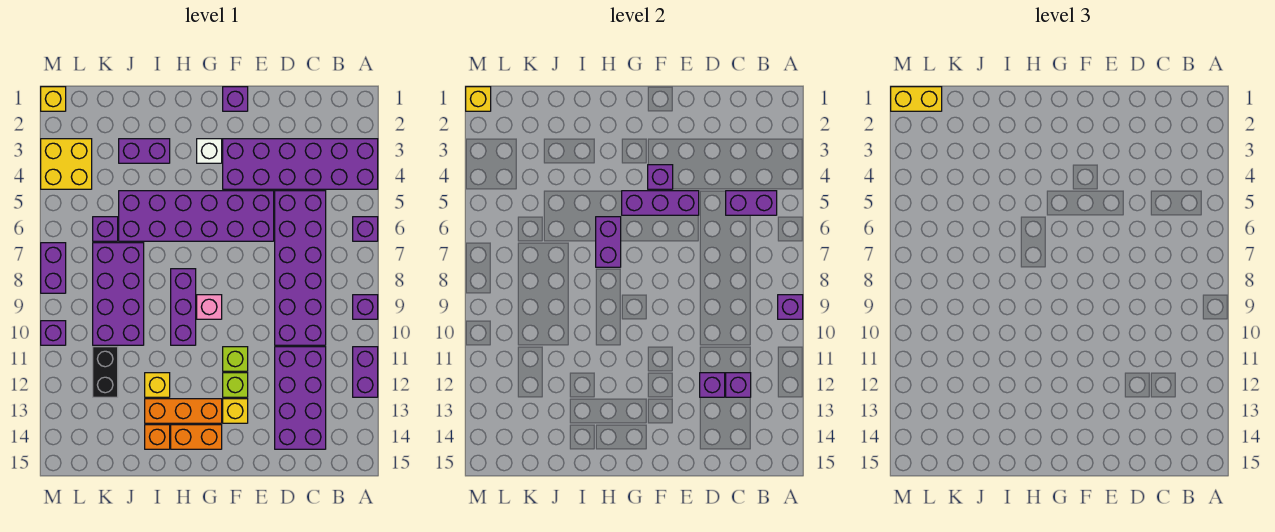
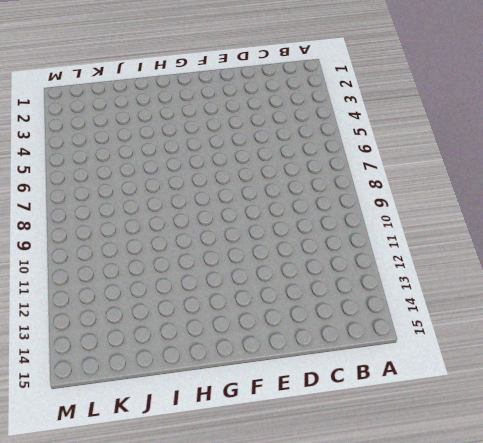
none -> purple 2x6 brick [223,139,378,189]
none -> purple 1x1 brick [353,217,378,241]
none -> purple 1x1 brick [353,295,378,319]
none -> purple 1x2 brick [353,347,378,397]

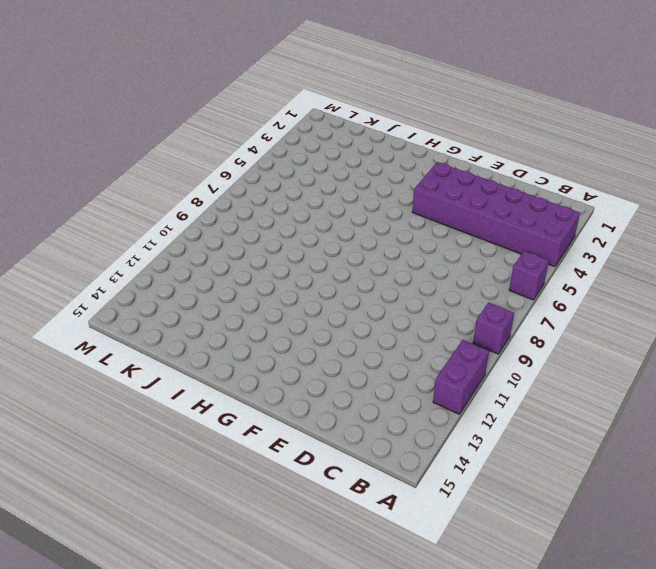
none -> purple 2x6 brick [275,191,326,345]
none -> purple 2x4 brick [275,347,326,449]
none -> purple 2x6 brick [119,191,274,241]
none -> purple 1x1 brick [223,87,248,111]

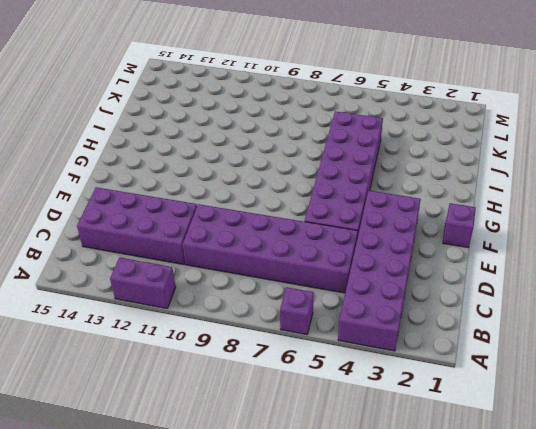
none -> purple 1x1 brick [353,295,378,319]
none -> lime 1x1 brick [223,347,248,371]
none -> lime 1x1 brick [223,373,248,397]
none -> yellow 1x1 brick [223,399,248,423]

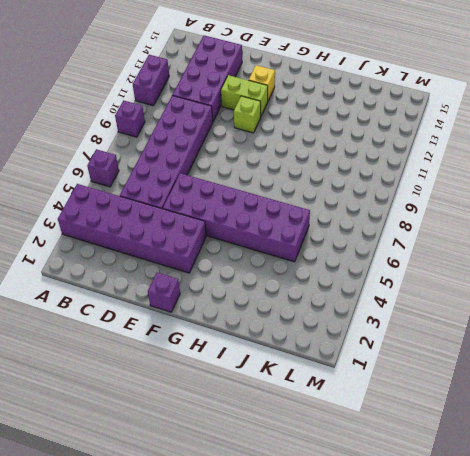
lime 1x2 brick [221,75,268,116] -> lime 1x1 brick [223,373,248,397]
none -> white 1x1 brick [197,139,222,163]
none -> pink 1x1 brick [197,295,222,319]
none -> orange 1x3 brick [145,399,222,423]
none -> orange 1x2 brick [171,425,222,449]

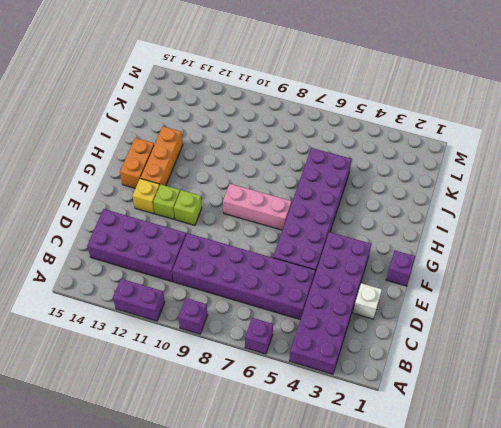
white 1x1 brick [353,283,382,319] -> white 1x1 brick moved to [197,139,222,163]
pink 1x3 brick [223,184,291,230] -> pink 1x1 brick [197,295,222,319]
none -> purple 1x3 brick [171,269,196,345]
none -> purple 1x2 brick [119,139,170,163]
none -> yellow 1x1 brick [145,373,170,397]
none -> orange 1x1 brick [145,425,170,449]

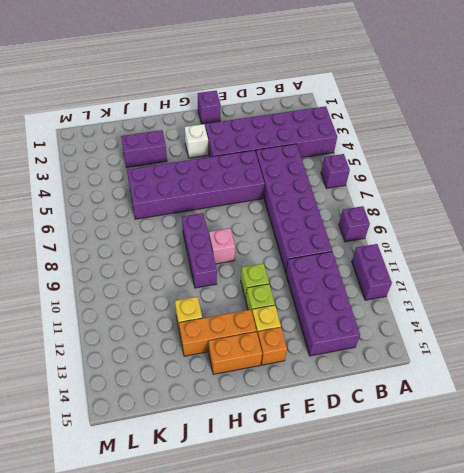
orange 1x1 brick [258,327,287,365] -> orange 1x1 brick moved to [145,425,170,449]
none -> purple 2x4 brick [93,243,144,345]
none -> purple 1x1 brick [93,217,118,241]
none -> black 1x2 brick [93,347,118,397]
none -> yellow 2x2 brick [41,139,92,189]

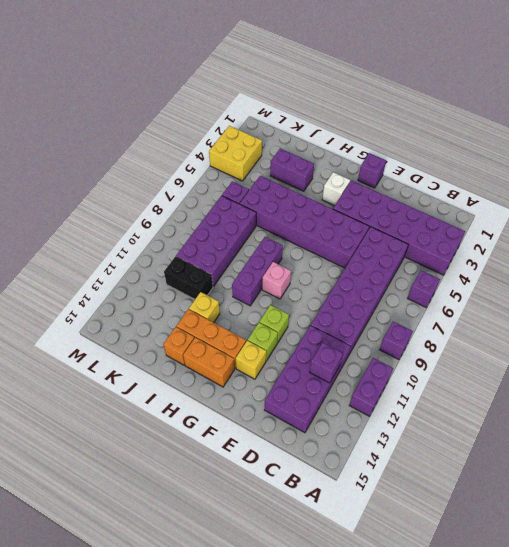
black 1x2 brick [164,256,213,299] -> black 1x2 brick turned to [93,347,118,397]
none -> yellow 1x1 brick [41,87,66,111]
none -> purple 1x2 brick [41,243,66,293]
none -> purple 1x1 brick [41,321,66,345]
none -> purple 1x1 brick [778,295,803,319]

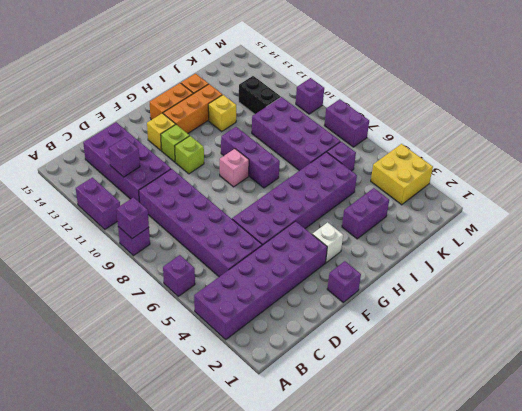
none -> yellow 1x1 brick [41,87,66,111]
none -> purple 1x2 brick [726,191,777,215]
none -> purple 1x1 brick [700,373,725,397]
none -> purple 1x3 brick [622,191,699,215]

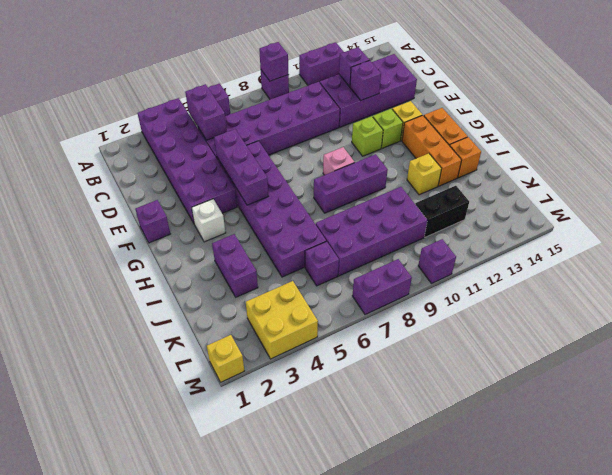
none -> purple 1x1 brick [648,165,673,189]
none -> purple 1x2 brick [596,217,621,267]
none -> yellow 1x1 brick [466,87,491,111]
none -> yellow 1x2 brick [891,87,942,111]

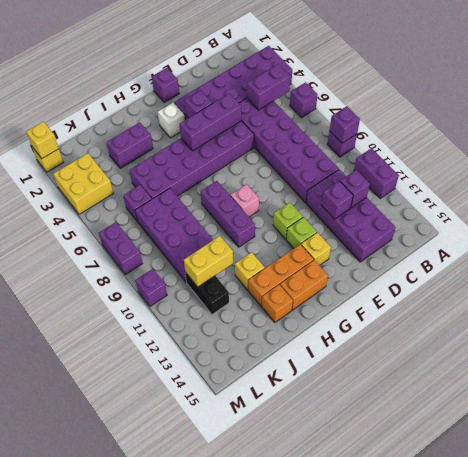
yellow 1x2 brick [184,236,233,287] -> yellow 1x2 brick moved to [891,87,942,111]
none -> purple 1x2 brick [596,217,621,267]

